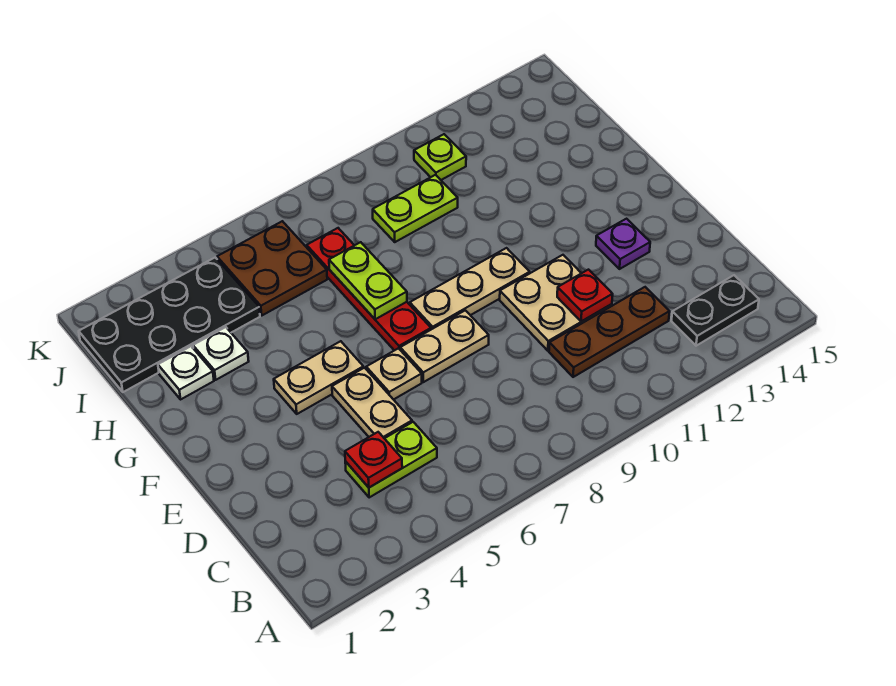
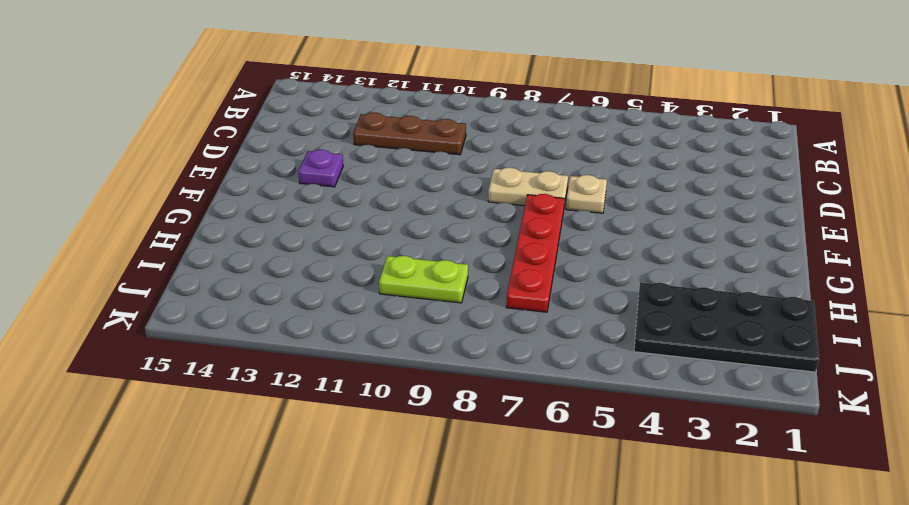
none -> black 1x2 plate [671,275,759,346]
none -> lime 1x2 plate [345,422,437,497]
none -> tan 1x2 plate [332,368,412,438]

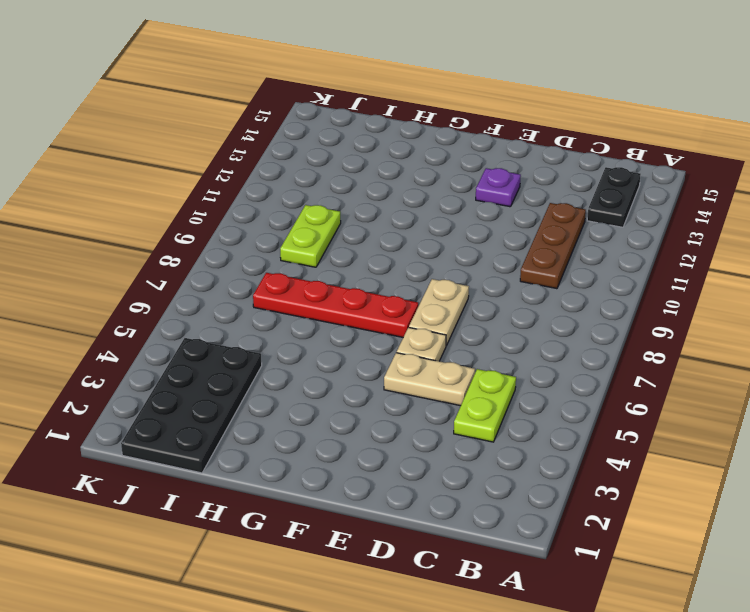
none -> tan 2x2 plate [500,255,612,351]
none -> tan 1x2 plate [274,341,364,414]
none -> tan 1x3 plate [410,248,530,329]

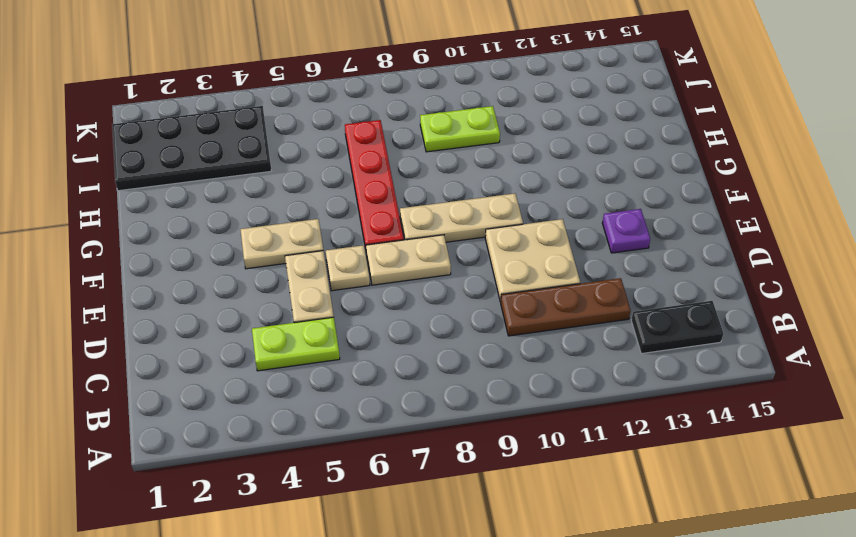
none -> white 1x1 plate [158,346,214,399]
none -> white 1x1 plate [193,327,249,380]
none -> brown 2x2 plate [217,221,327,315]

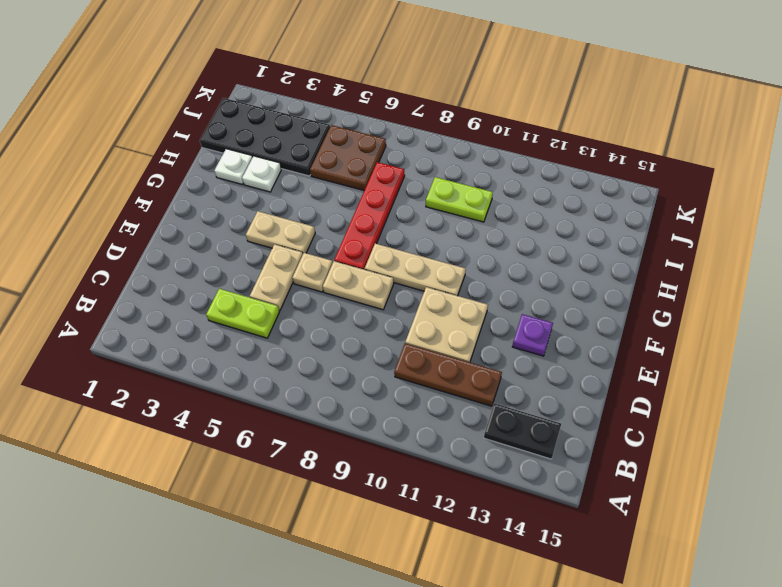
none -> lime 1x1 plate [414,134,466,180]
none -> red 1x1 plate [345,432,402,488]
none -> red 1x1 plate [557,270,613,322]

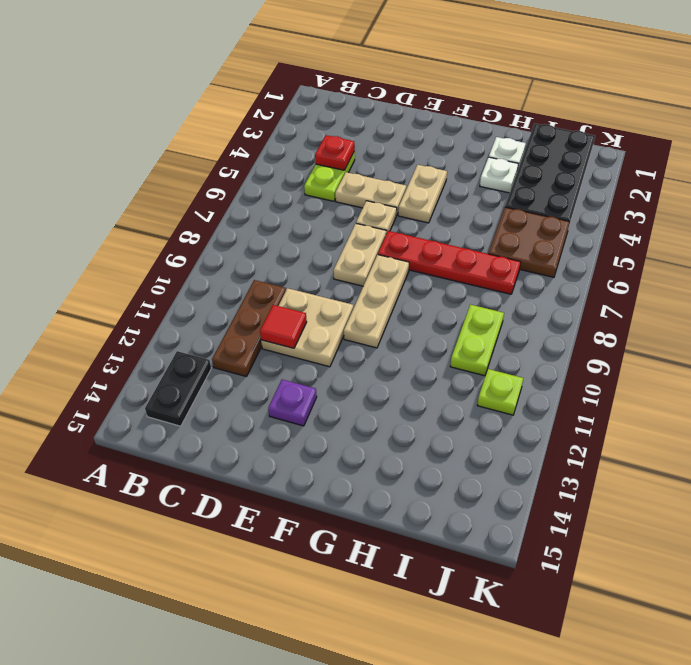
red 1x1 tile [260,305,307,348] -> red 1x1 plate [557,270,613,322]
none -> lime 1x2 plate [329,242,407,319]

